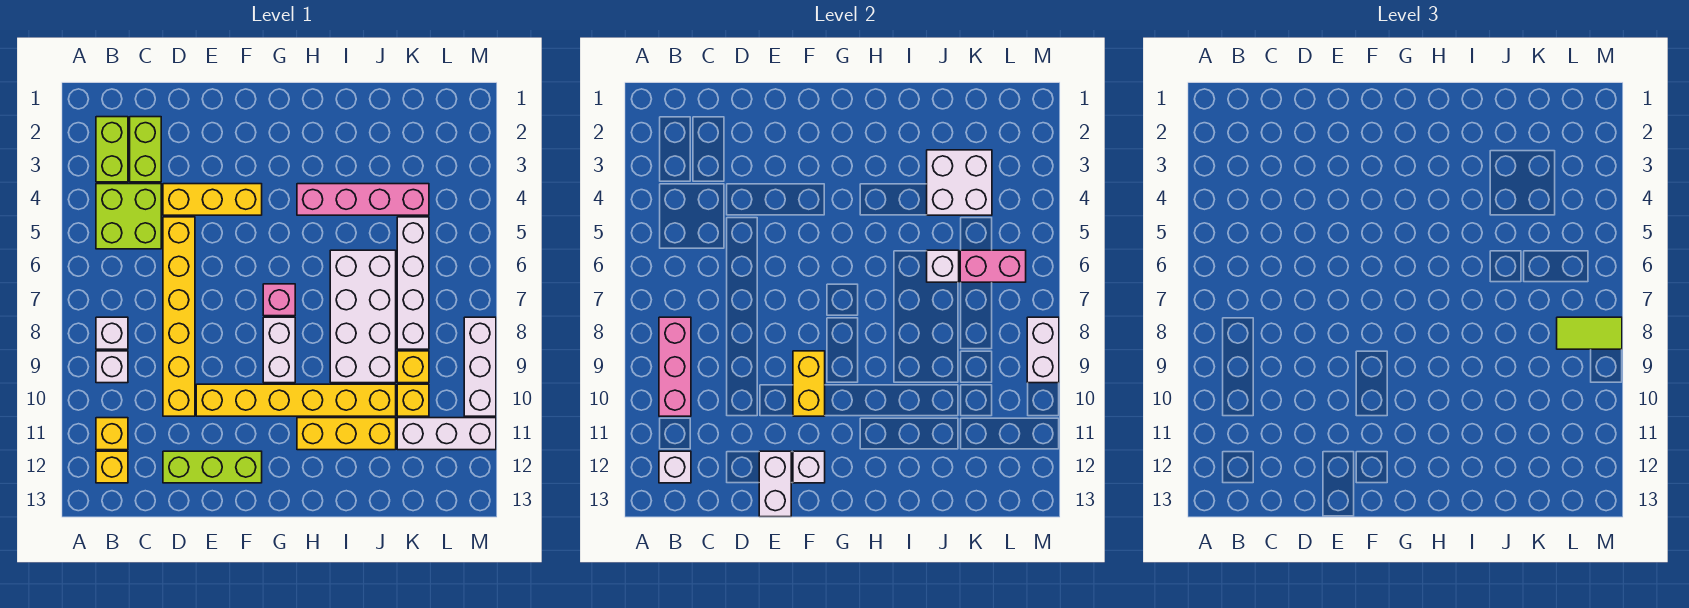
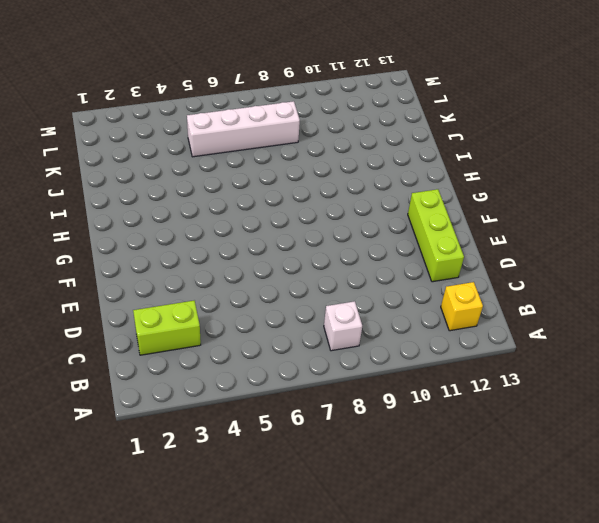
none -> lime 1x2 brick [96,117,128,182]
none -> lime 2x2 brick [96,184,161,249]
none -> white 1x1 brick [96,351,128,383]
none -> yellow 1x1 brick [96,418,128,450]

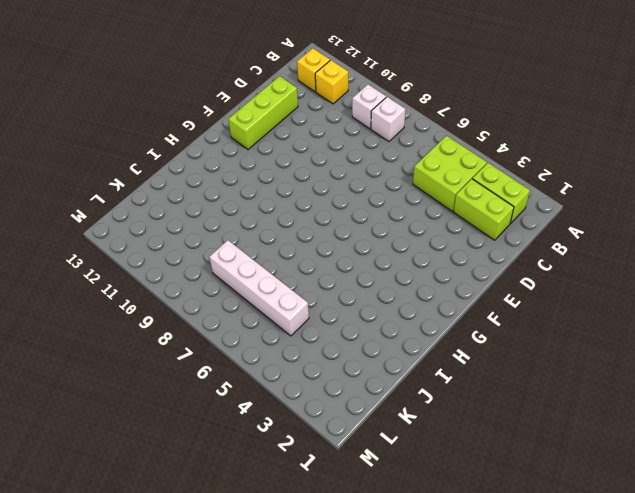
none -> yellow 1x3 brick [163,184,262,215]
none -> yellow 1x6 brick [163,217,195,416]
none -> yellow 1x6 brick [196,384,396,416]
none -> pink 1x1 brick [263,284,295,316]

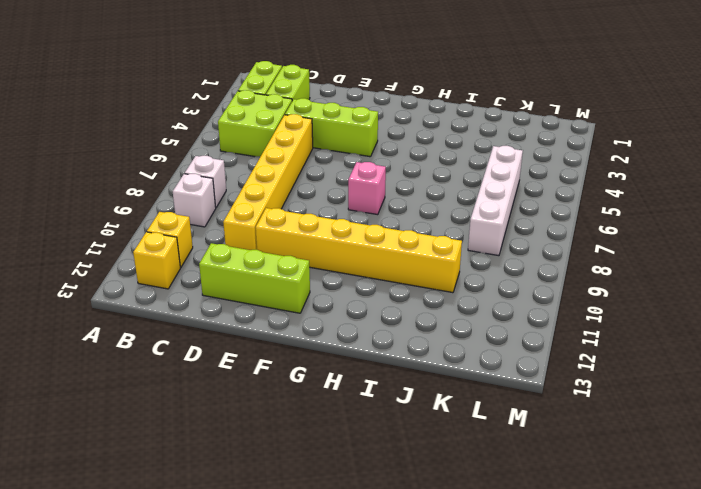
lime 1x3 brick [285,98,378,157] -> yellow 1x3 brick [163,184,262,215]
none -> white 1x2 brick [263,317,295,383]
none -> pink 1x4 brick [297,184,429,215]
none -> yellow 1x3 brick [297,418,396,450]
none -> white 2x4 brick [330,250,396,383]

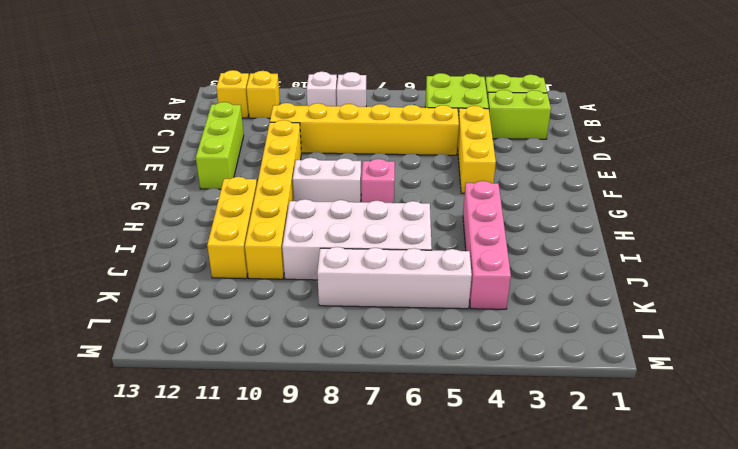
none -> yellow 1x1 brick [397,351,429,383]
none -> yellow 1x1 brick [397,384,429,416]
none -> white 1x3 brick [397,418,496,450]
none -> white 1x3 brick [464,317,496,416]

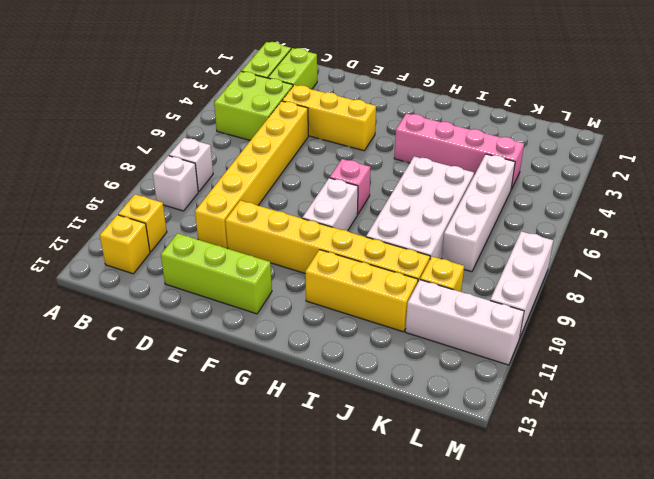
none -> yellow 1x1 brick [397,351,429,383]
none -> pink 1x3 brick [659,317,691,416]
none -> white 1x1 brick [659,451,691,483]
none -> white 1x2 brick [759,451,791,517]

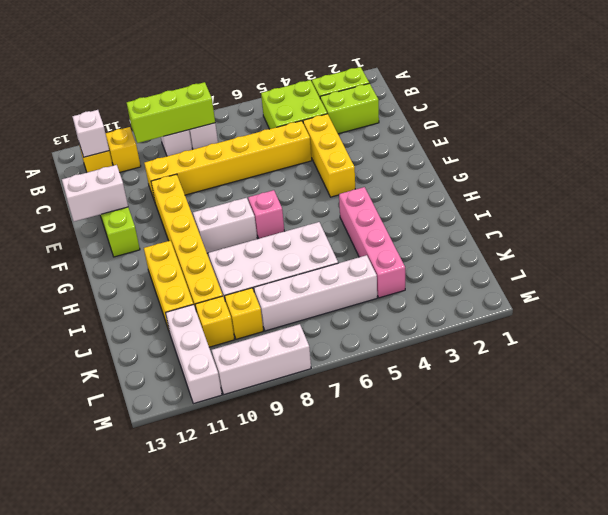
lime 1x3 brick [127,82,215,143] -> pink 1x3 brick [659,317,691,416]
none -> yellow 1x2 brick [793,351,825,416]
none -> white 1x1 brick [793,451,825,483]
none -> white 2x2 brick [927,150,992,215]
none -> white 1x1 brick [927,250,959,282]

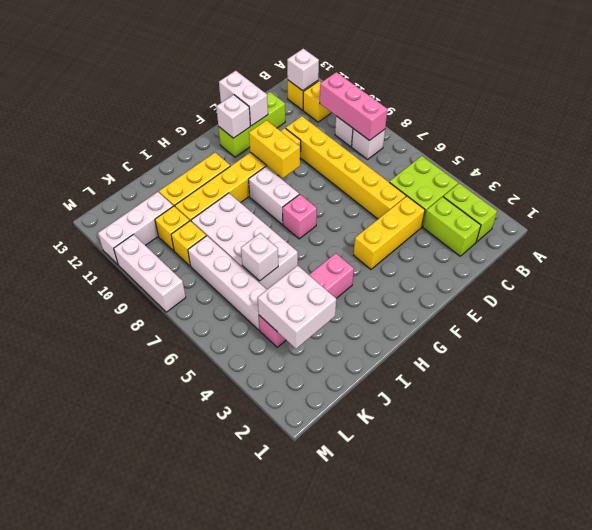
none -> pink 1x2 brick [960,250,1026,282]
none -> white 1x2 brick [1027,317,1059,383]
none -> lime 1x2 tile [1557,317,1622,349]

